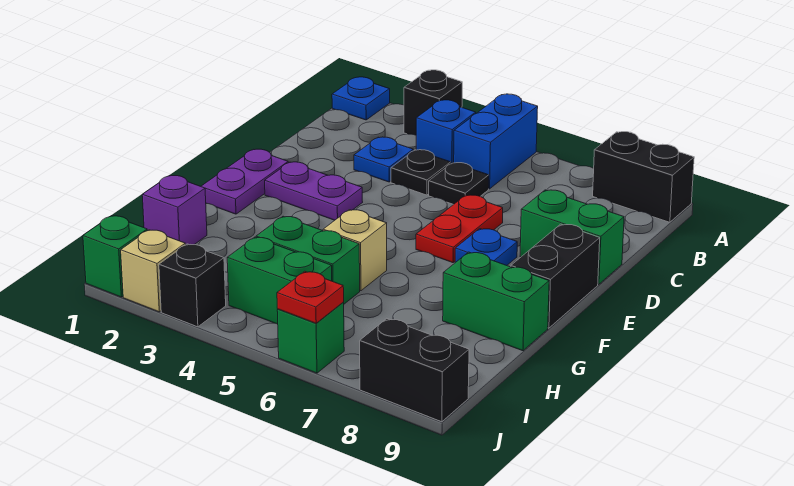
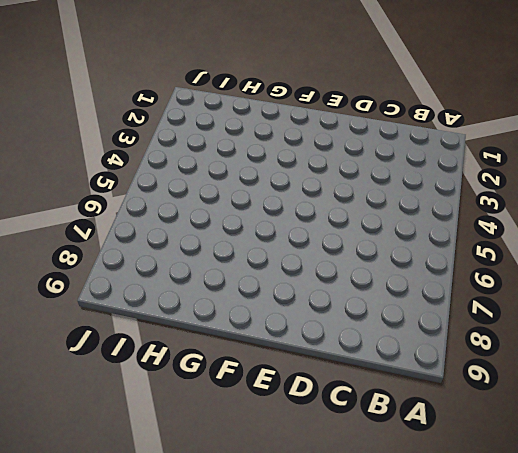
none -> blue 1x1 plate [332,77,390,120]
none -> black 1x1 brick [404,70,462,135]
none -> blue 1x2 brick [454,94,538,189]

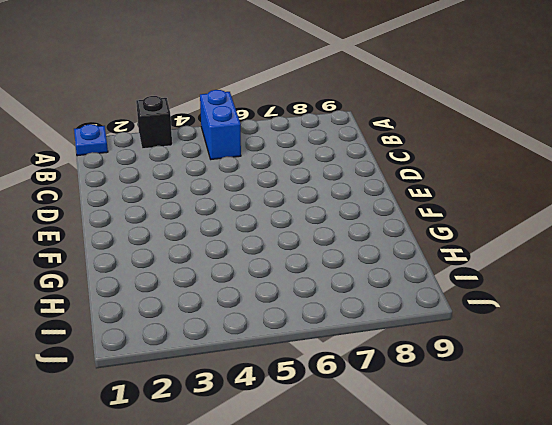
none -> black 1x2 brick [593,132,694,222]
none -> blue 1x1 brick [416,100,476,163]
none -> blue 1x1 plate [354,137,413,182]

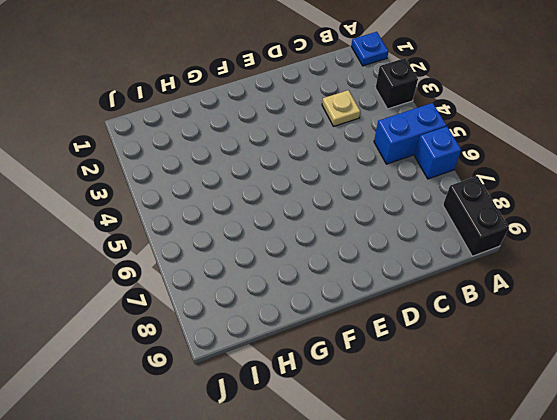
blue 1x1 brick [415,127,461,179] -> blue 1x1 brick moved to [416,100,476,163]
tan 1x1 plate [322,90,360,126] -> blue 1x1 plate [354,137,413,182]
none -> black 1x1 plate [391,150,451,195]
none -> black 1x1 plate [429,163,489,205]
none -> red 1x2 plate [416,195,503,263]

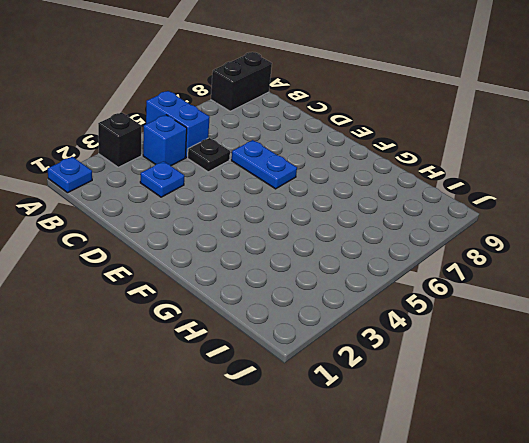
blue 1x2 plate [232,140,297,189] -> red 1x2 plate [416,195,503,263]
none -> black 1x1 plate [391,150,451,195]
none -> green 1x2 brick [520,190,624,284]
none -> purple 1x2 plate [201,149,288,214]

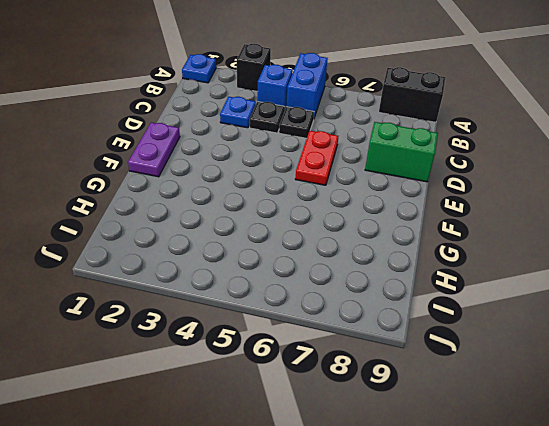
none -> purple 1x2 plate [265,162,362,220]
none -> blue 1x1 plate [455,229,517,265]
none -> black 1x2 brick [511,224,600,328]

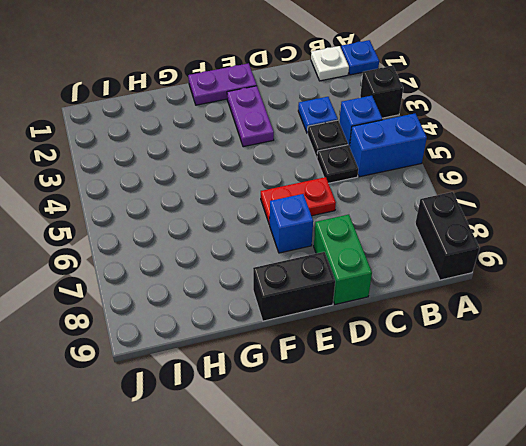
white 1x1 plate [311,46,349,81] -> none
blue 1x1 brick [270,194,313,253] -> blue 1x1 plate [455,229,517,265]
none -> tan 1x1 brick [323,210,387,291]
none -> green 1x2 brick [443,252,549,351]
none -> purple 1x1 brick [142,176,207,245]

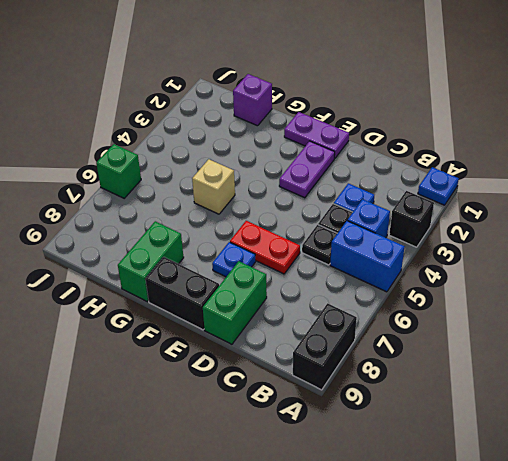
none -> green 1x2 brick [256,216,360,304]
none -> green 1x2 brick [227,237,332,324]
none -> green 1x1 brick [83,216,147,297]

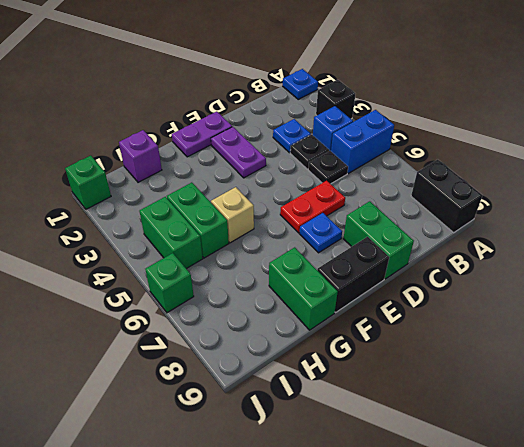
none -> tan 1x1 brick [121,230,185,312]
none -> black 1x1 brick [159,244,226,327]
none -> black 1x2 brick [360,319,469,422]

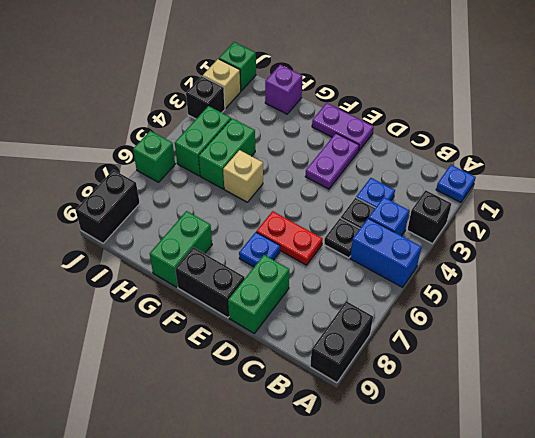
none -> red 1x1 plate [277,271,344,323]

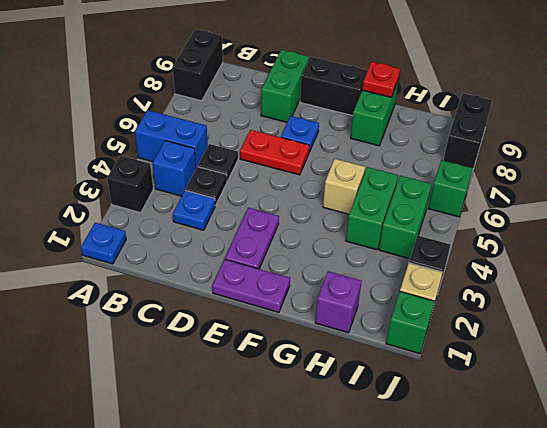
red 1x1 plate [362,62,400,97] -> red 1x1 plate moved to [277,271,344,323]

